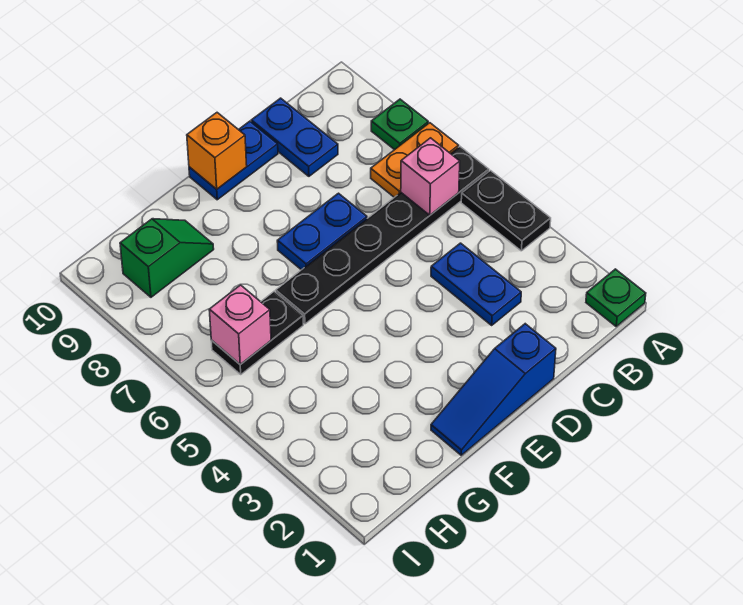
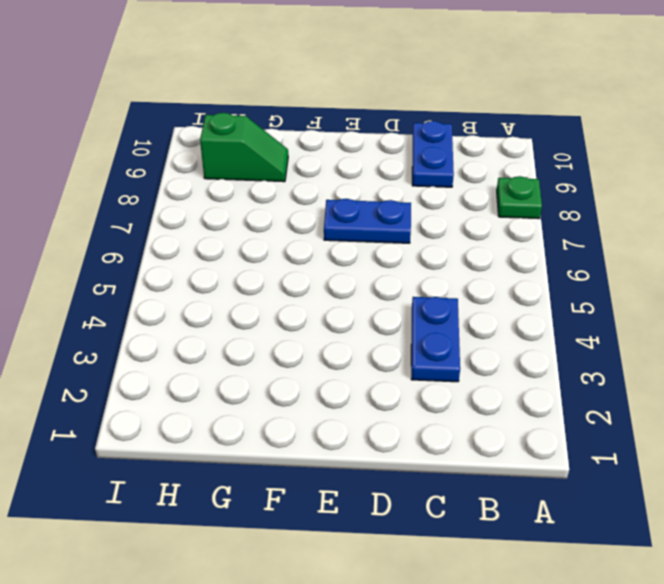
none -> green 1x1 plate [586,269,646,326]
none -> black 1x2 plate [461,171,551,251]
none -> black 1x6 plate [276,147,489,324]

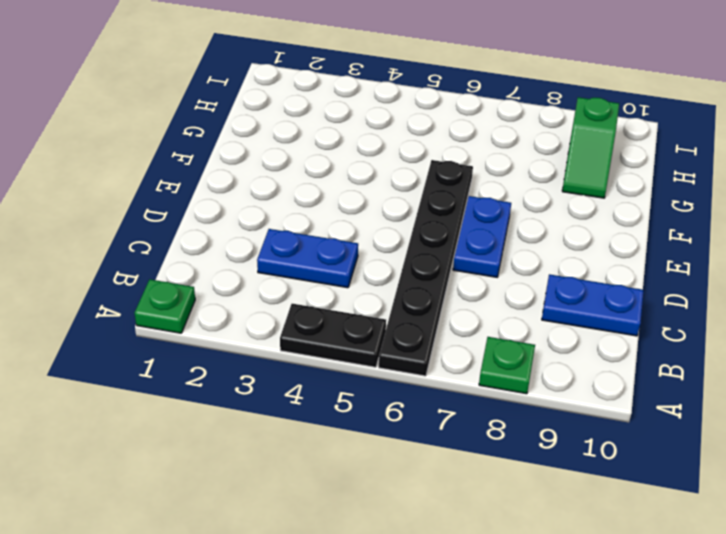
none -> orange 1x2 plate [371,123,459,197]
none -> blue 1x3 slope [431,324,556,455]
none -> blue 1x2 plate [189,121,278,200]

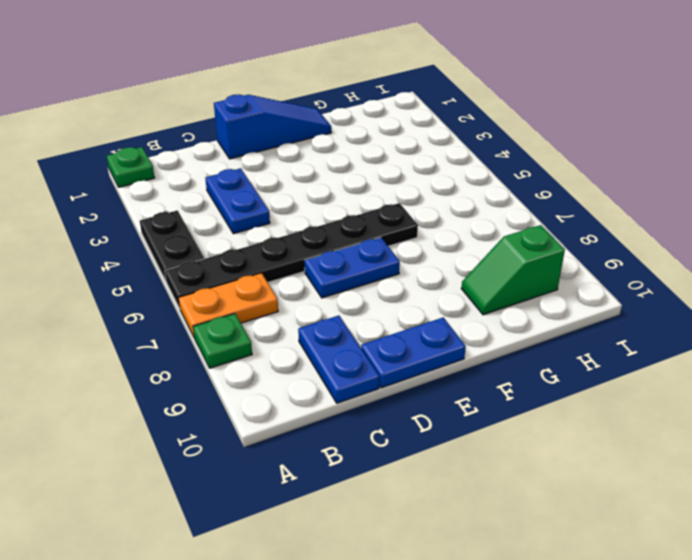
none -> black 1x2 plate [211,291,303,374]
none -> pink 1x1 brick [401,138,460,215]
none -> orange 1x1 brick [187,113,247,189]

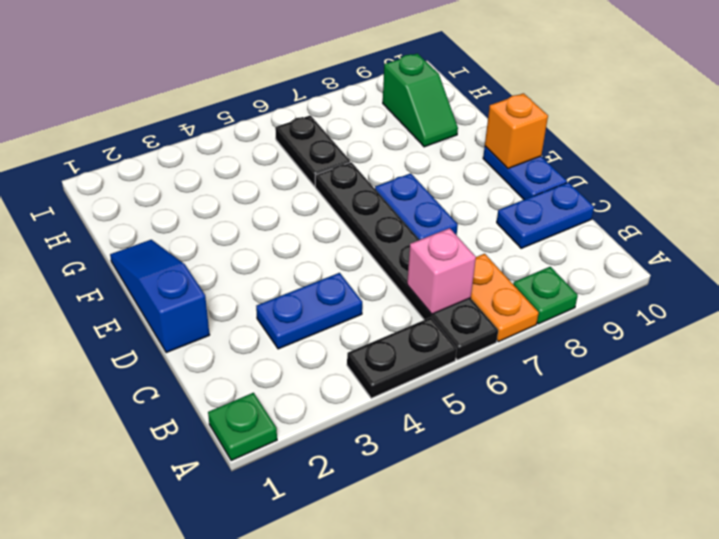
none -> pink 1x1 brick [209,285,271,364]

